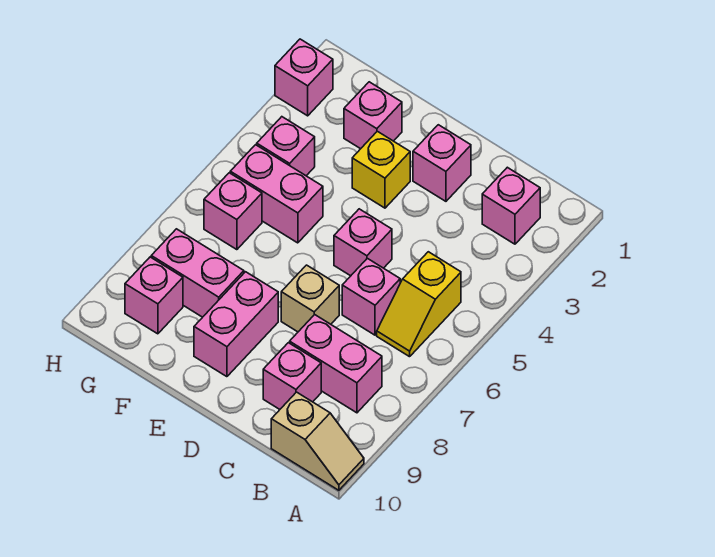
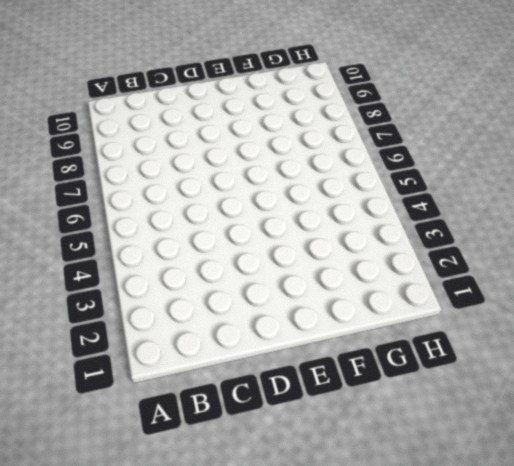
none -> tan 1x2 slope [271,392,364,490]
none -> pink 1x1 brick [482,167,540,244]
none -> yellow 1x2 slope [377,252,461,357]

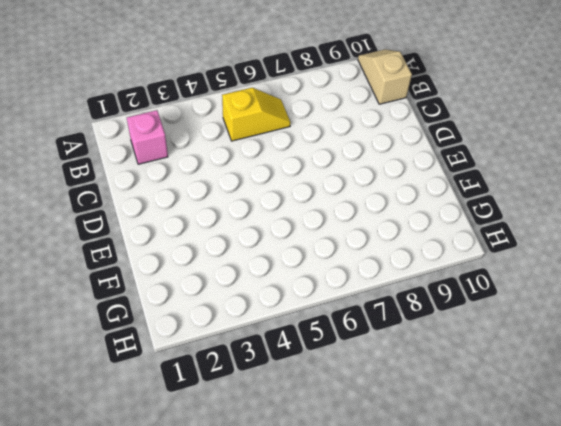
none -> pink 1x2 brick [290,315,382,413]
none -> pink 1x1 brick [342,258,400,335]
none -> pink 1x1 brick [263,343,321,409]

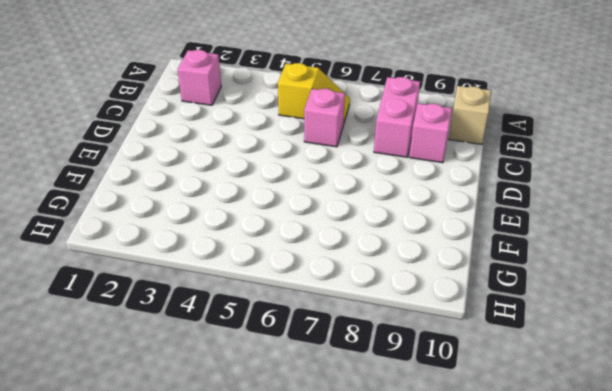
none -> pink 1x1 brick [413,125,471,201]
none -> pink 1x1 brick [334,209,392,276]
none -> tan 1x1 brick [281,265,339,332]

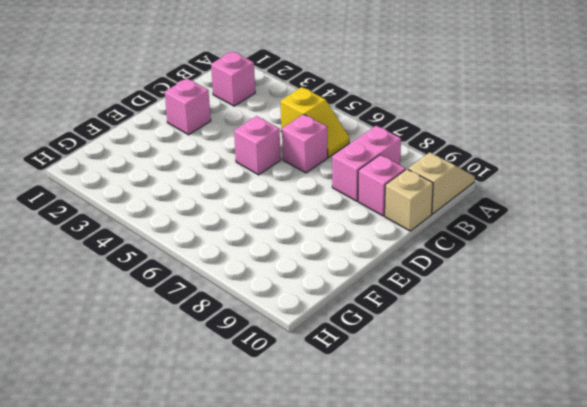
tan 1x1 brick [385,169,433,231] -> tan 1x1 brick moved to [281,265,339,332]
none -> yellow 1x1 brick [352,131,410,208]
none -> pink 1x2 brick [194,272,278,377]
none -> pink 1x1 brick [344,82,402,149]

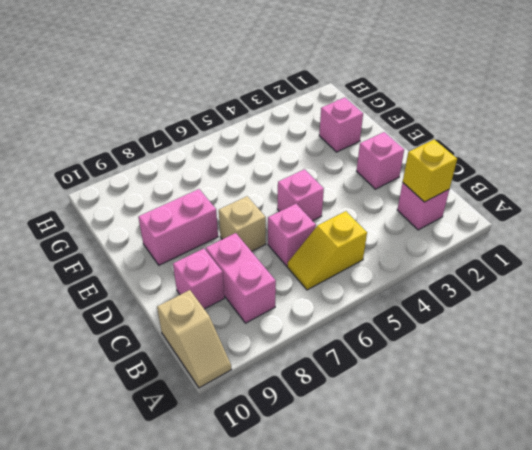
yellow 1x1 brick [403,140,457,202] -> yellow 1x1 brick moved to [352,131,410,208]
none -> pink 1x2 brick [230,145,323,243]
none -> pink 1x2 brick [151,229,244,317]
none -> pink 1x1 brick [257,117,315,176]

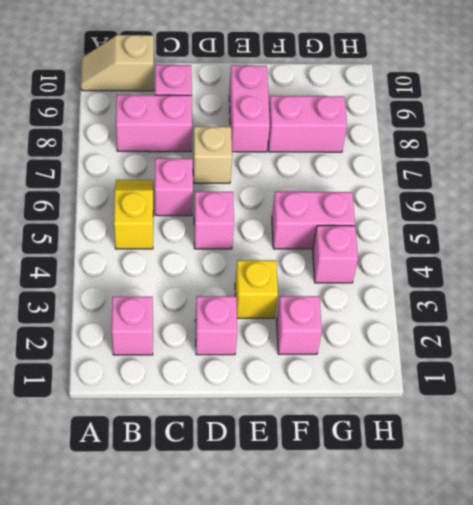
none -> pink 1x1 brick [204,173,262,250]
none -> pink 1x1 brick [125,257,183,334]
none -> pink 1x1 brick [275,39,333,116]

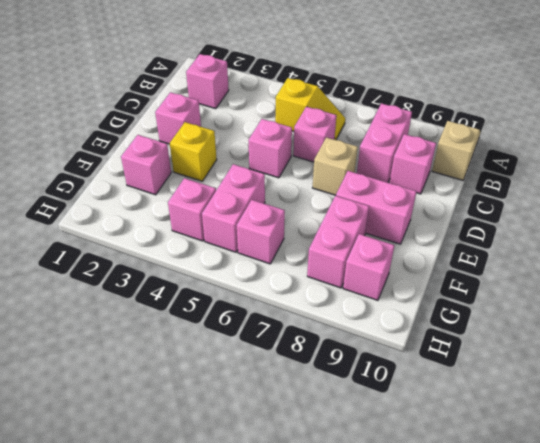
none -> pink 1x1 brick [275,39,333,116]

